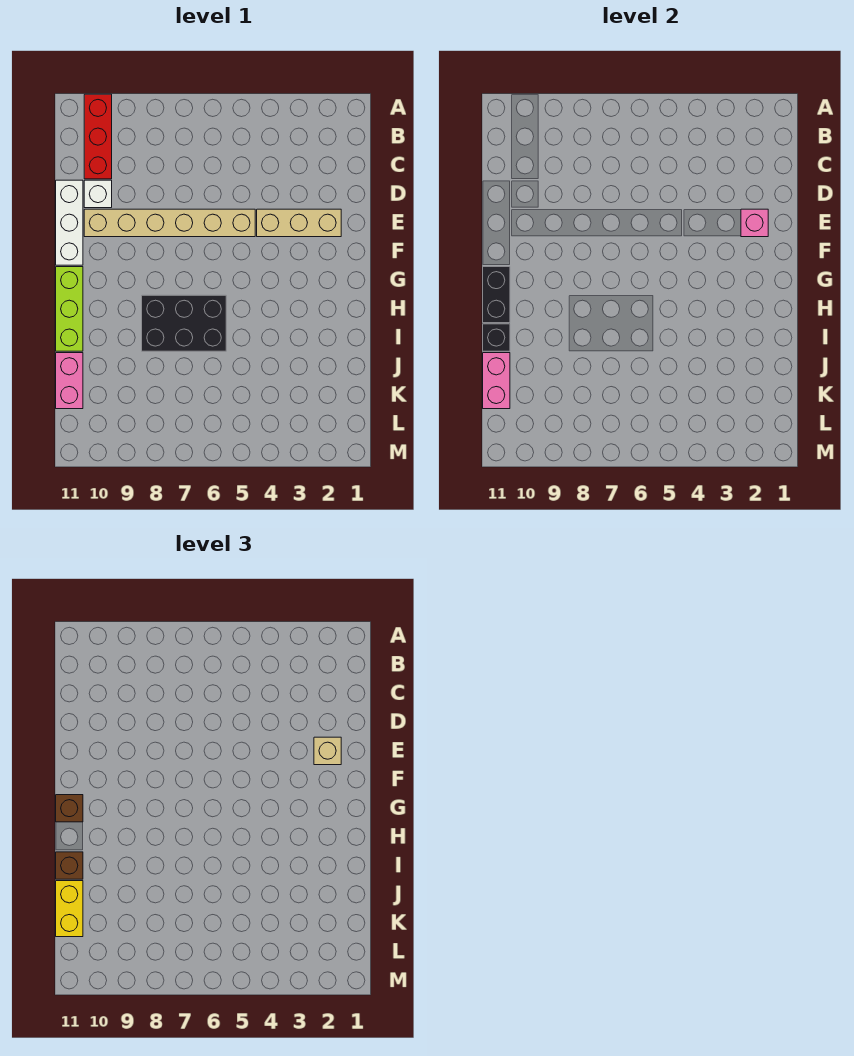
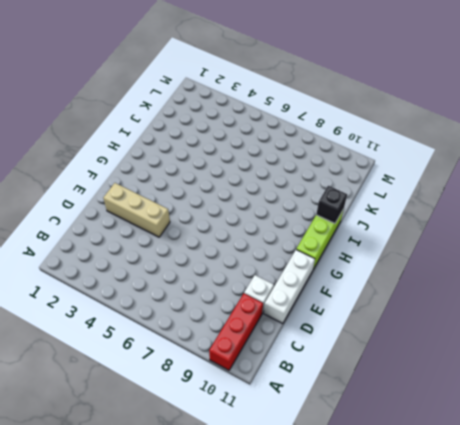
none -> tan 1x6 brick [84,209,255,237]
none -> black 2x3 brick [142,295,226,351]
none -> pink 1x2 brick [56,353,83,409]

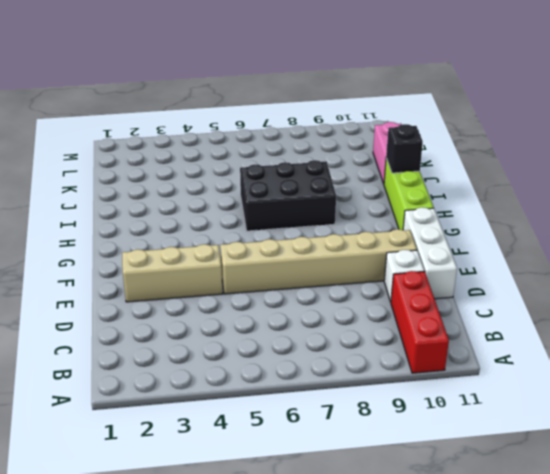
none -> pink 1x1 brick [741,209,768,237]
none -> black 1x2 brick [483,267,510,323]
none -> pink 1x2 brick [483,353,510,409]

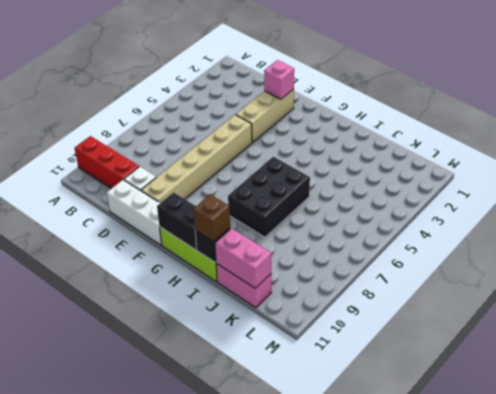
none -> tan 1x1 brick [314,737,341,765]
none -> brown 1x1 brick [56,795,83,822]
none -> yellow 1x2 brick [56,881,83,937]

